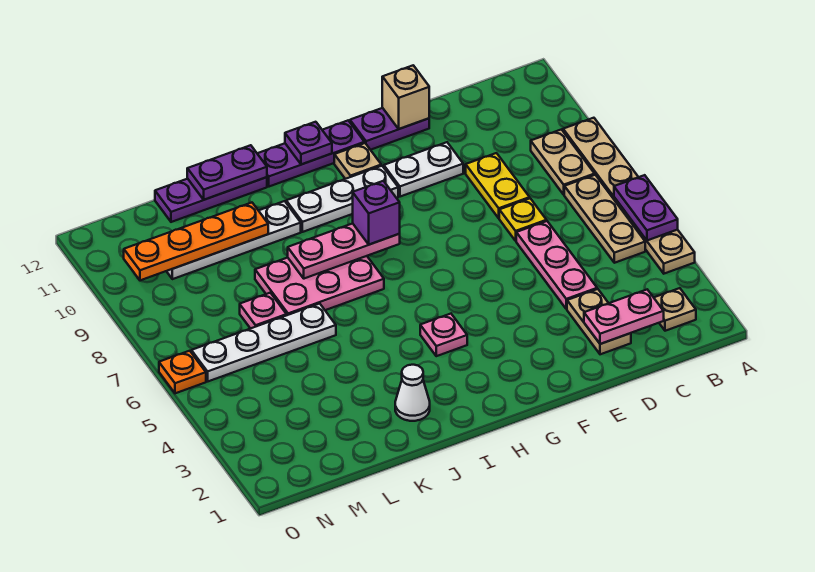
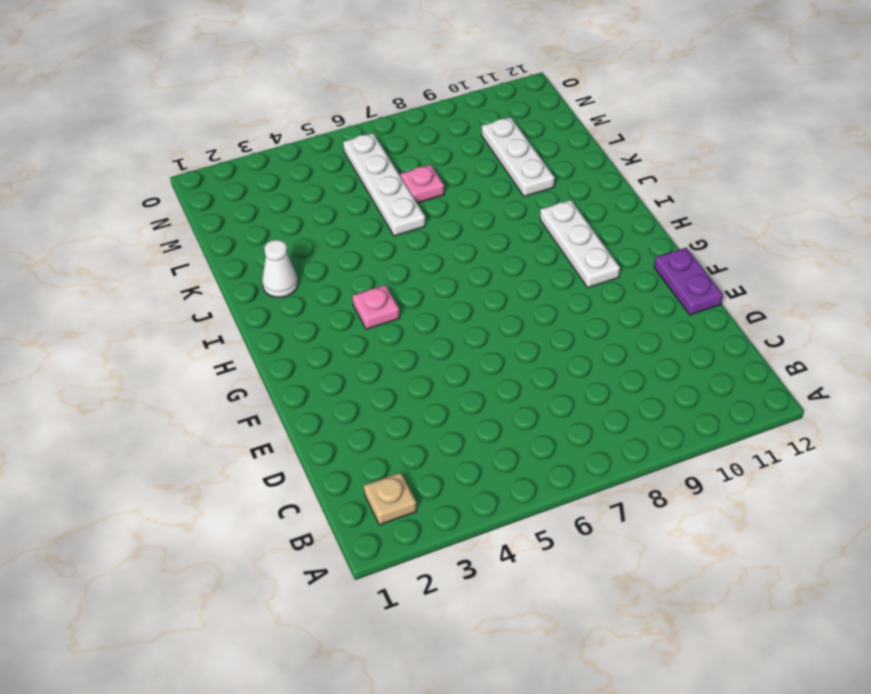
white 1x3 plate [482,117,555,196] -> white 1x4 plate [167,201,301,279]
none -> tan 1x6 plate [563,118,695,274]
none -> tan 1x3 plate [564,175,645,263]
none -> tan 1x2 plate [531,129,595,195]

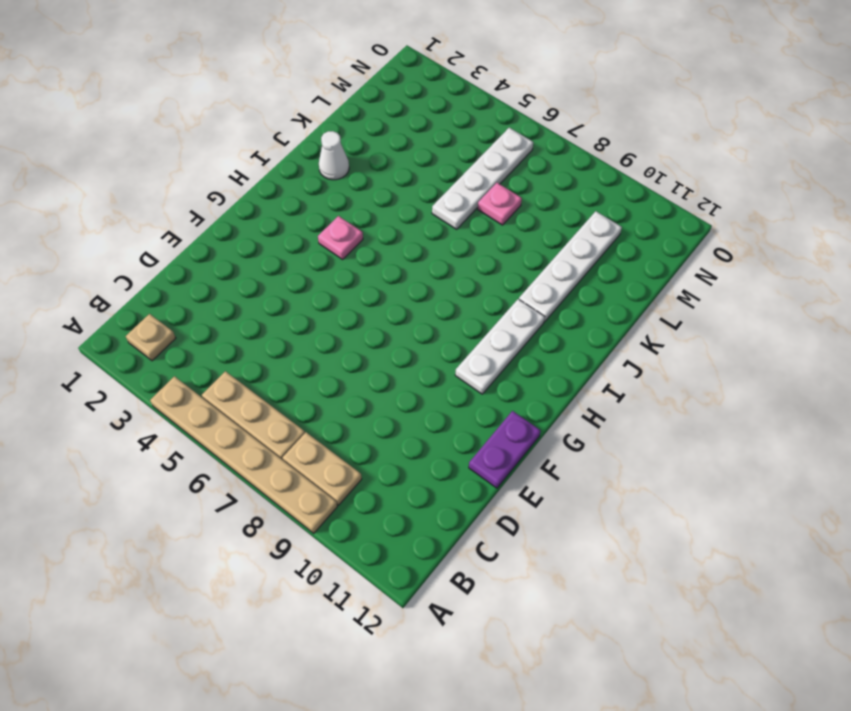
none -> tan 1x2 plate [567,289,631,354]
none -> pink 1x3 plate [516,221,597,309]
none -> yellow 1x1 plate [499,198,547,241]

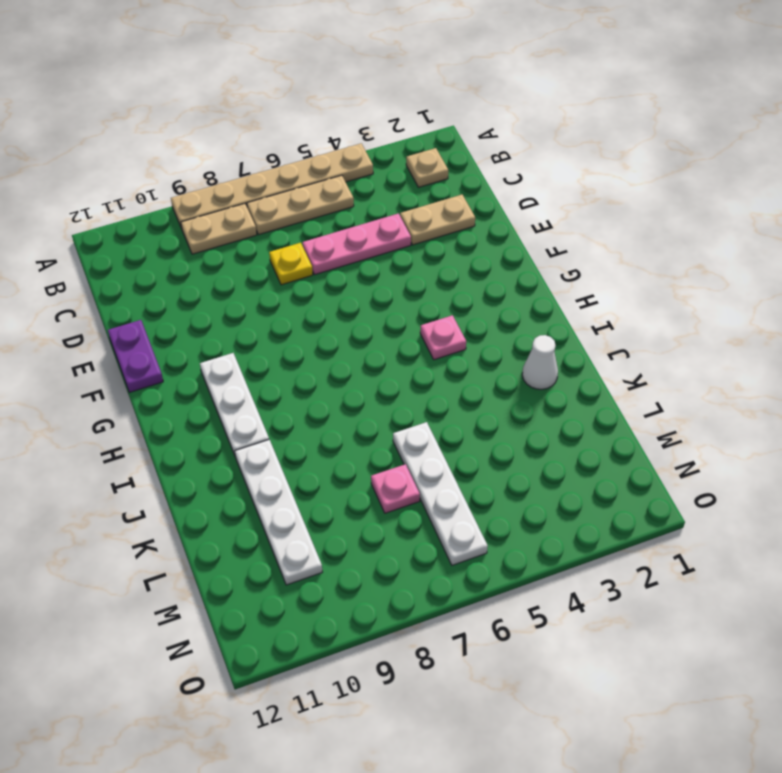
none -> yellow 1x2 plate [466,153,530,218]
none -> white 1x2 plate [384,142,463,197]
none -> tan 1x1 plate [334,143,381,179]

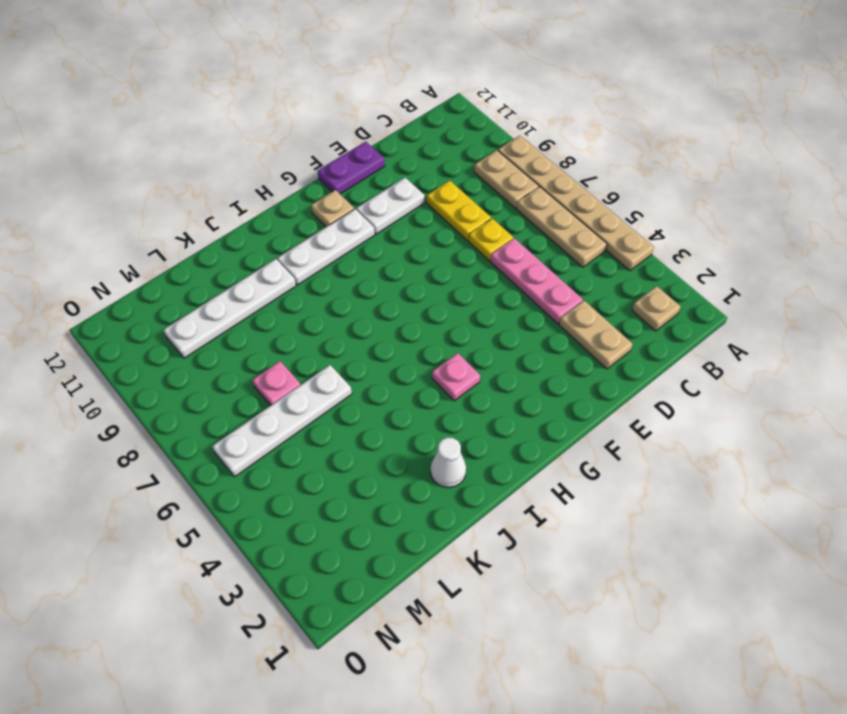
none -> purple 1x3 plate [257,121,365,187]
none -> pink 2x3 plate [255,256,384,315]
none -> purple 1x3 plate [155,177,267,222]

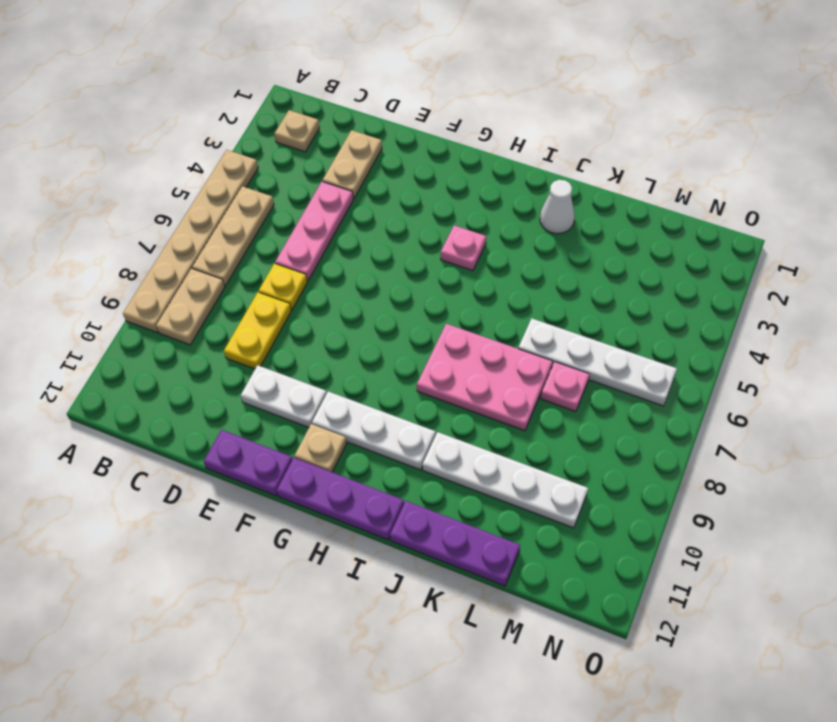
none -> orange 1x1 plate [159,351,206,393]
none -> purple 1x2 plate [614,175,678,240]
none -> pink 1x2 plate [584,290,664,344]

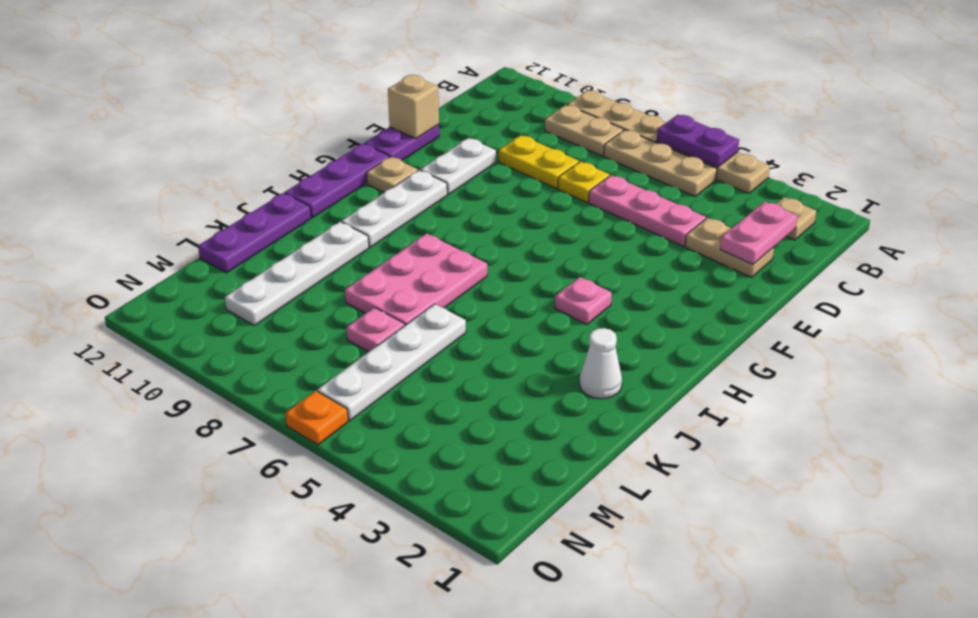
none -> pink 1x3 plate [288,223,400,279]
none -> purple 1x1 plate [285,122,332,165]
none -> purple 1x2 plate [187,145,267,200]

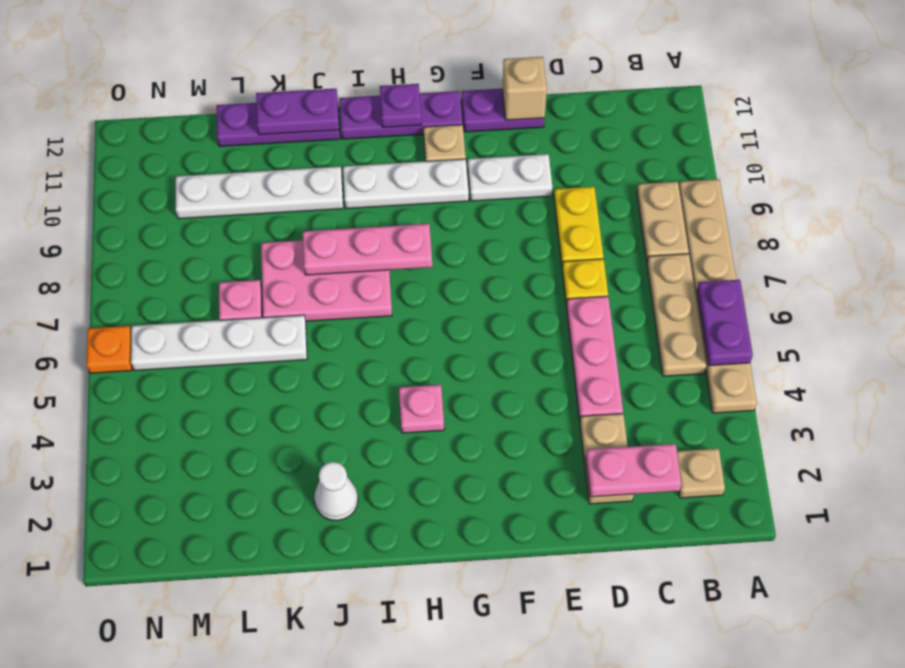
none -> orange 1x4 plate [124,203,268,280]
none -> purple 1x1 brick [353,181,400,245]

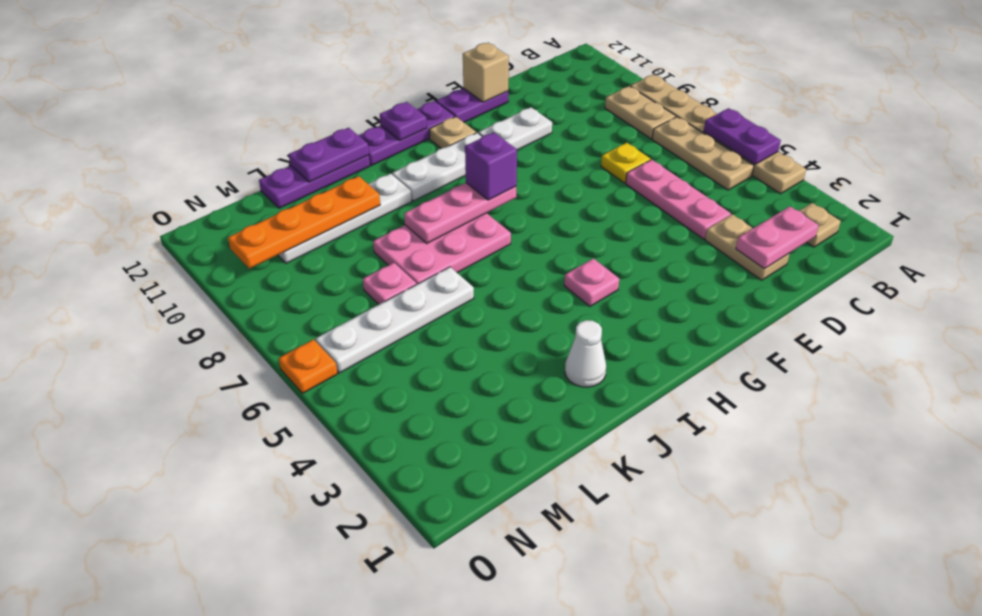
none -> yellow 1x2 plate [466,153,530,218]

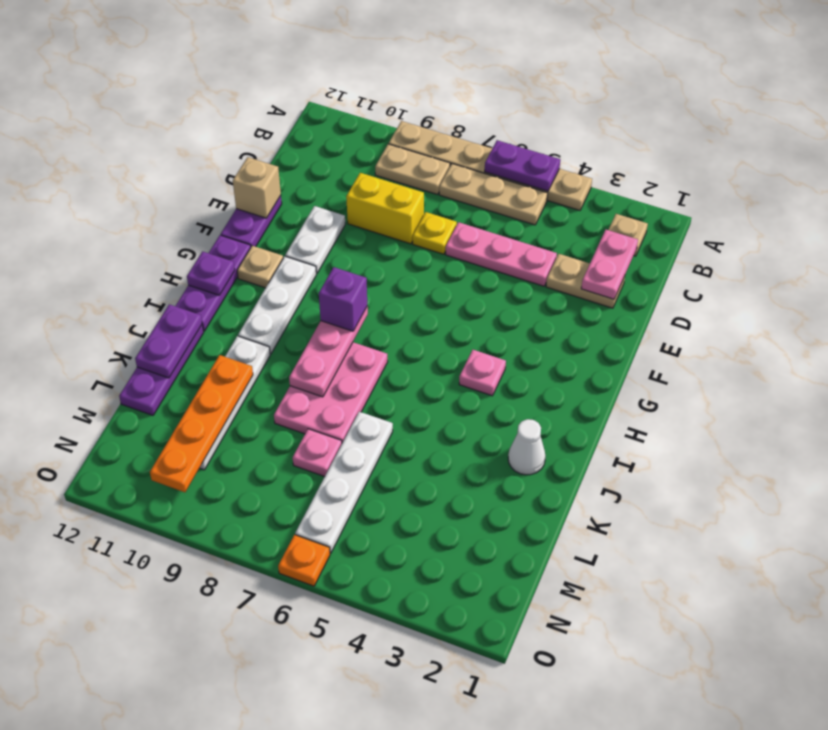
yellow 1x2 brick [346,173,424,244] -> yellow 1x2 plate [466,153,530,218]

